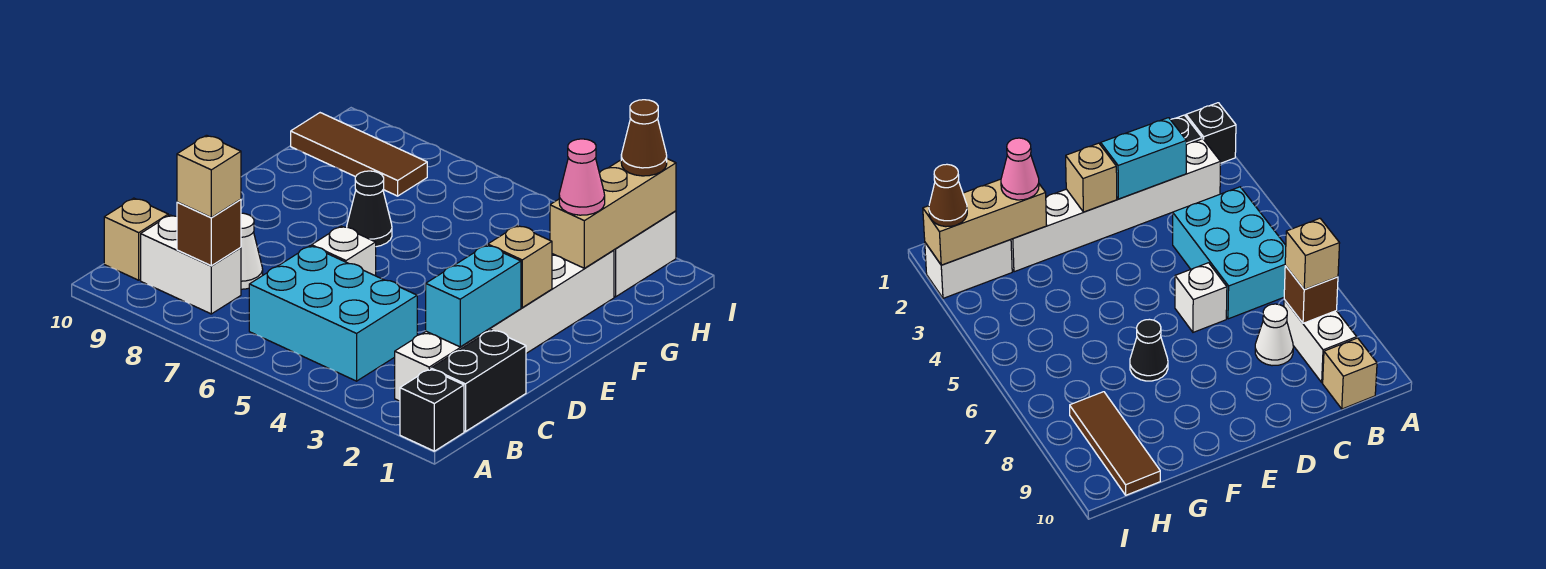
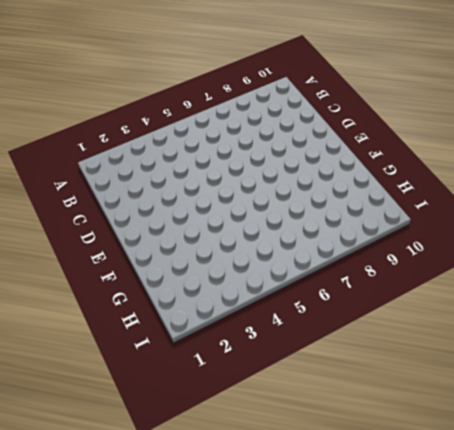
none -> black 1x1 brick [400,369,464,451]
none -> black 1x2 brick [431,330,526,432]
none -> white 1x6 brick [395,250,614,401]

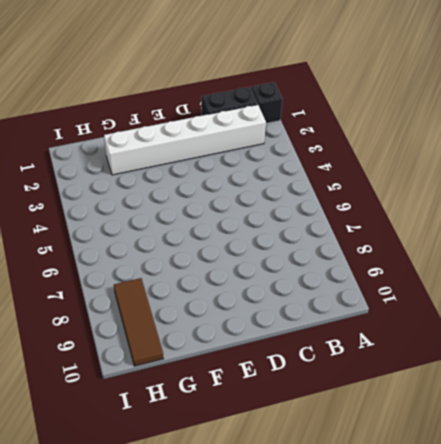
none -> cyan 2x3 brick [249,246,417,381]
none -> white 1x2 brick [141,215,241,314]
none -> tan 1x1 brick [104,198,168,280]

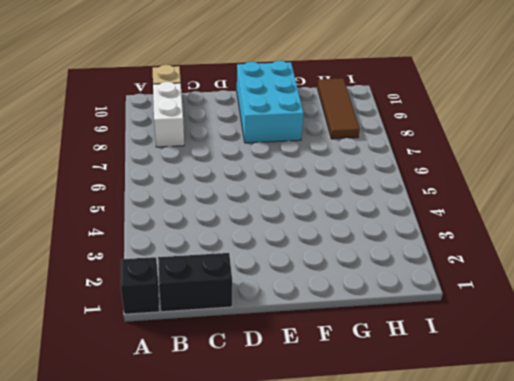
cyan 2x3 brick [237,61,304,143] -> cyan 2x3 brick moved to [249,246,417,381]
none -> white 1x6 brick [395,250,614,401]
none -> white 1x1 cone [241,213,263,289]
none -> white 1x1 brick [312,226,376,276]

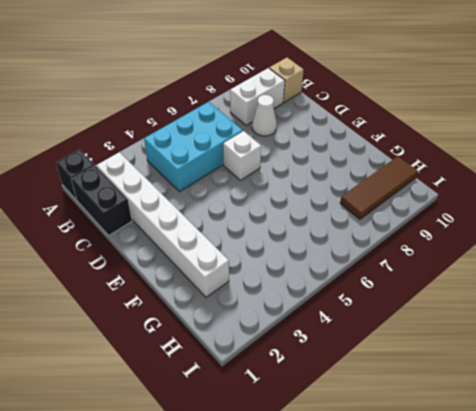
none -> black 1x1 cone [347,171,392,247]
none -> white 1x2 brick [614,211,676,297]
none -> brown 1x1 brick [177,199,241,266]

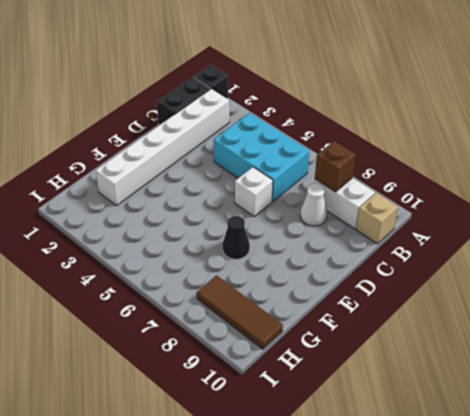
none -> white 1x2 brick [614,211,676,297]
none -> cyan 1x2 brick [426,245,521,347]
none -> tan 1x1 brick [488,225,552,307]

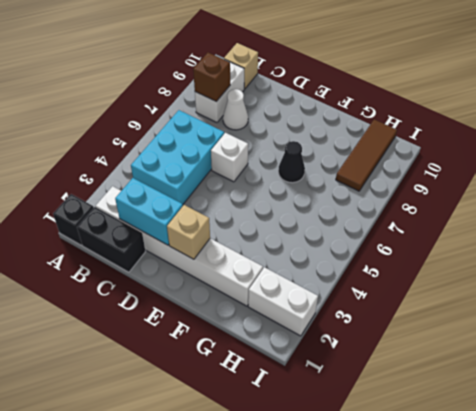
none -> tan 1x3 brick [550,159,676,268]
none -> tan 1x1 brick [177,135,241,217]
none -> pink 1x1 cone [559,139,605,215]

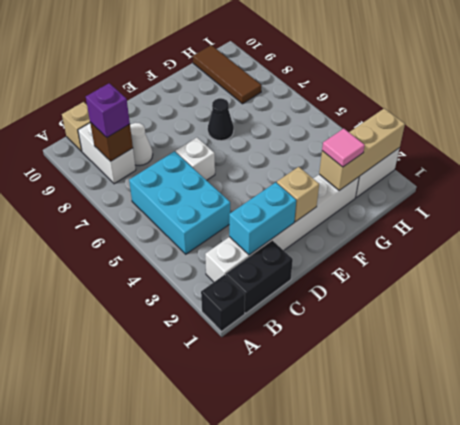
purple 1x1 brick [86,83,130,137] -> tan 1x1 brick [177,135,241,217]
pink 1x1 tile [322,129,365,167] -> pink 1x1 cone [559,139,605,215]
none -> brown 1x1 cone [621,100,667,176]

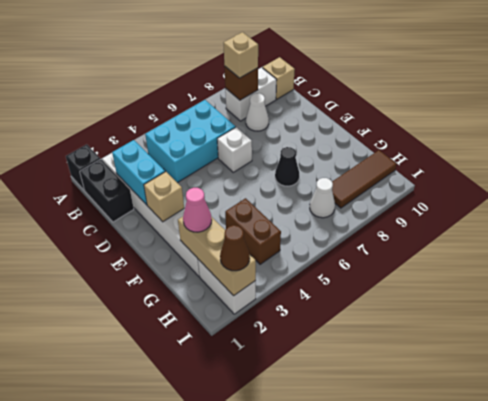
brown 1x2 brick [225,198,281,264] -> none
white 1x1 cone [310,178,335,218] -> none

